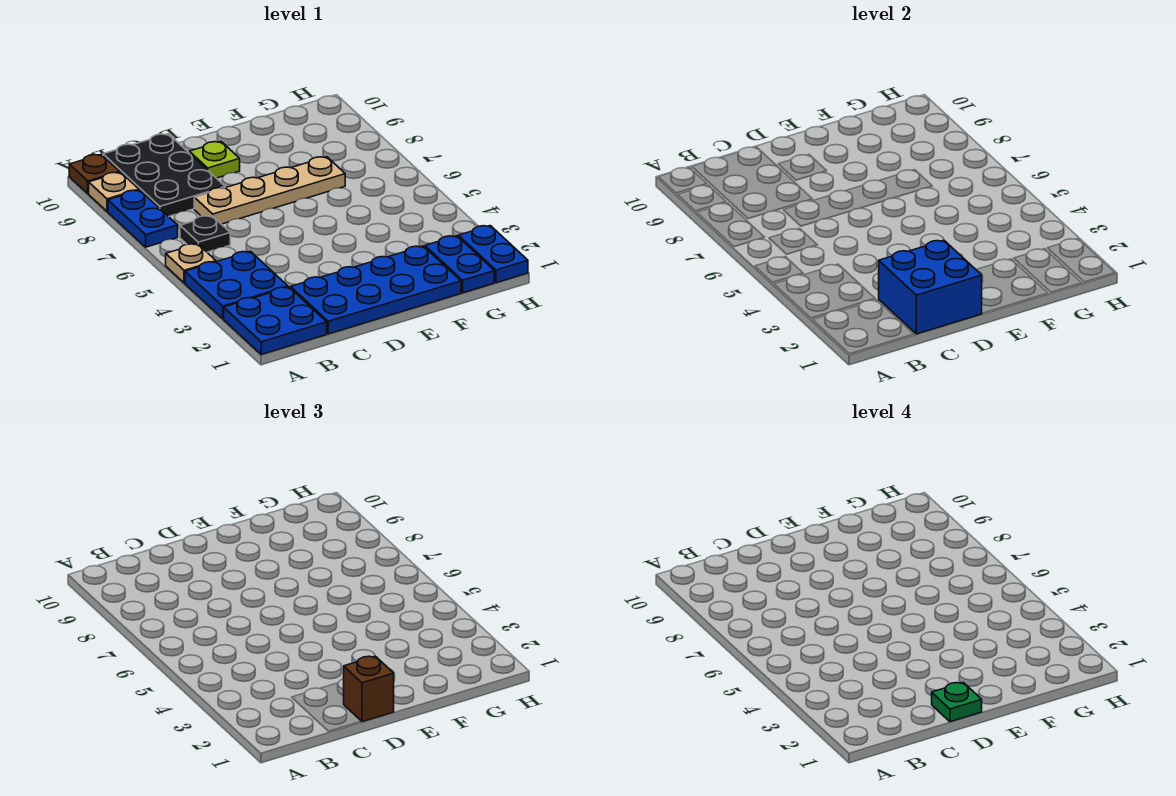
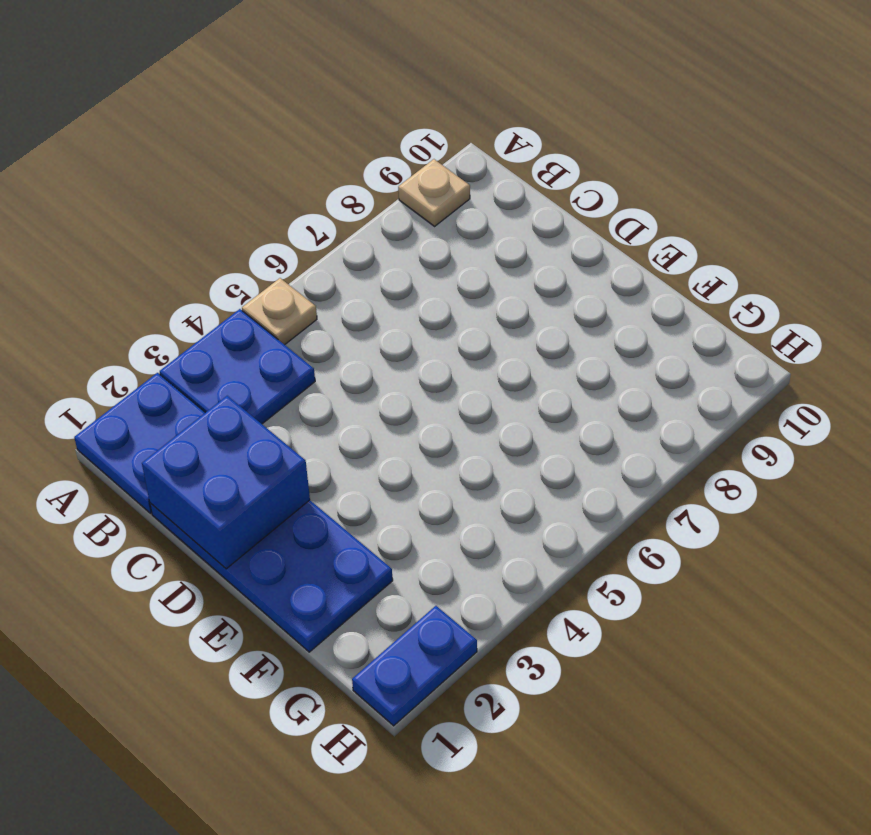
none -> blue 1x2 plate [108,190,178,247]
none -> brown 1x1 plate [69,154,120,194]
none -> black 1x1 plate [180,216,230,252]

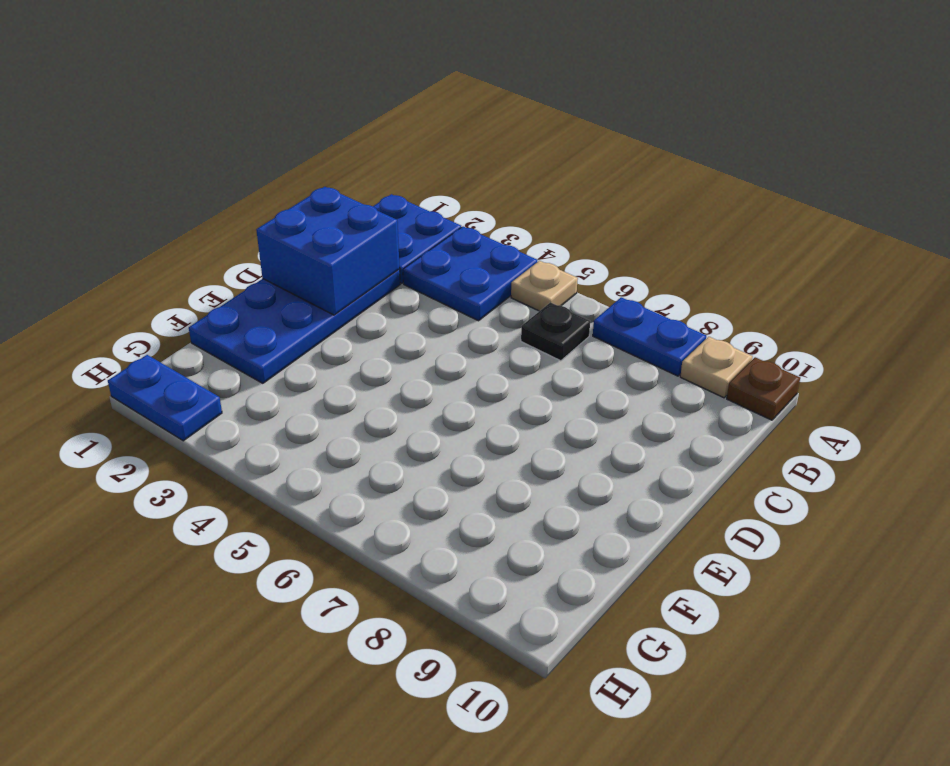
none -> black 2x3 plate [103,134,225,217]
none -> tan 1x4 plate [194,157,345,224]
none -> lime 1x1 plate [189,142,240,178]

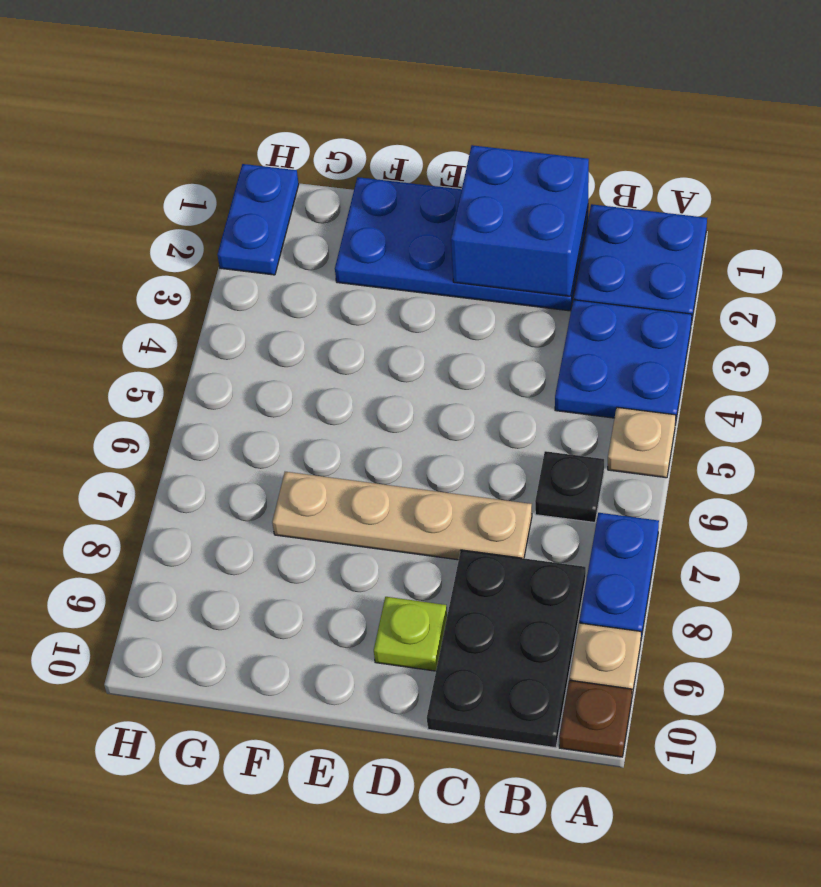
none -> blue 1x2 plate [425,236,494,293]
none -> brown 1x1 brick [344,656,394,722]
none -> green 1x1 plate [932,682,982,722]

